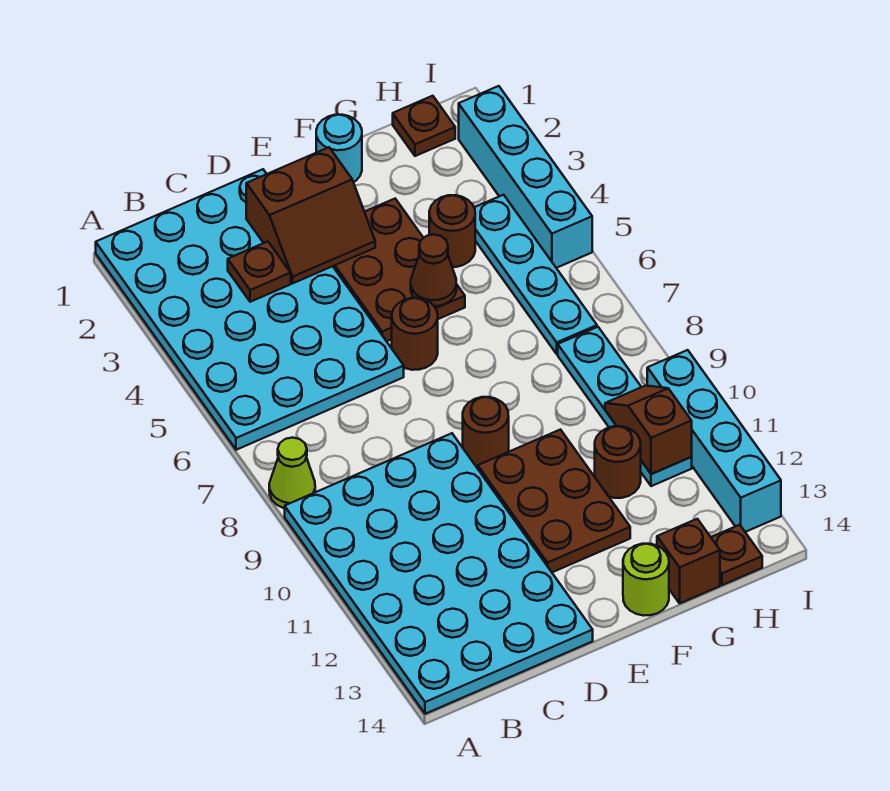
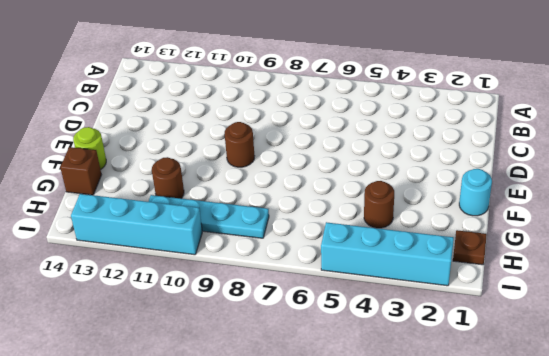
none -> cyan 4x6 plate [96,169,404,450]
none -> lime 1x1 cone [269,438,315,508]
none -> cyan 4x6 plate [285,433,593,714]

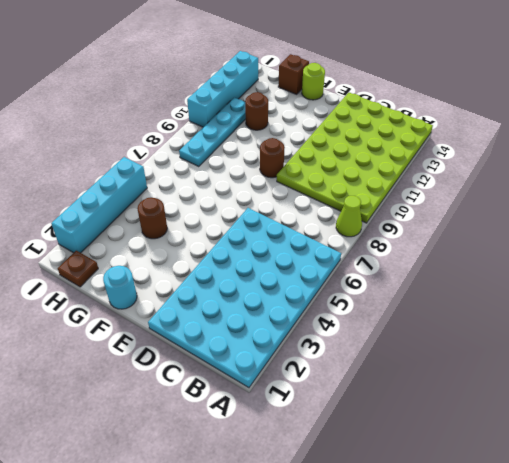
lime 4x6 plate [277,93,433,223] -> cyan 4x6 plate [285,433,593,714]
none -> brown 2x3 plate [333,199,465,341]
none -> brown 1x1 round brick [392,298,438,370]
none -> brown 2x3 plate [478,430,630,572]

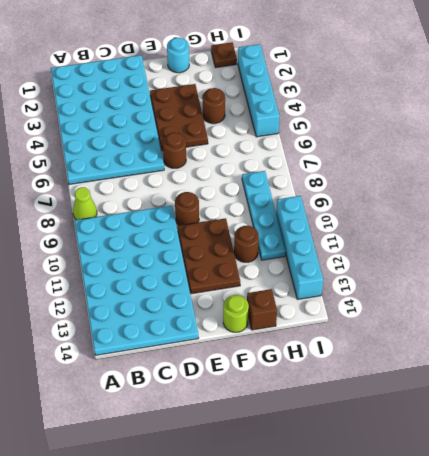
none -> cyan 1x4 plate [474,195,597,354]
none -> brown 1x1 plate [711,525,762,585]
none -> brown 1x1 plate [228,241,291,302]

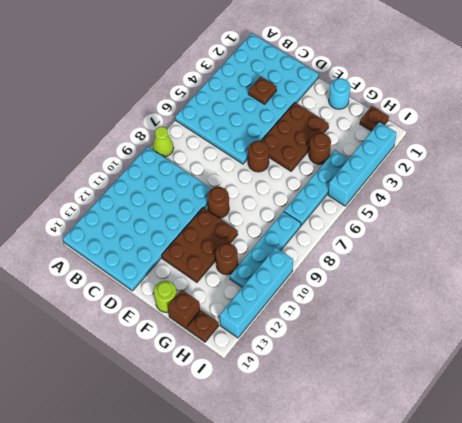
none -> brown 2x2 slope [246,147,375,283]
none -> brown 1x1 cone [411,234,457,306]
none -> brown 1x2 slope [605,386,692,474]

